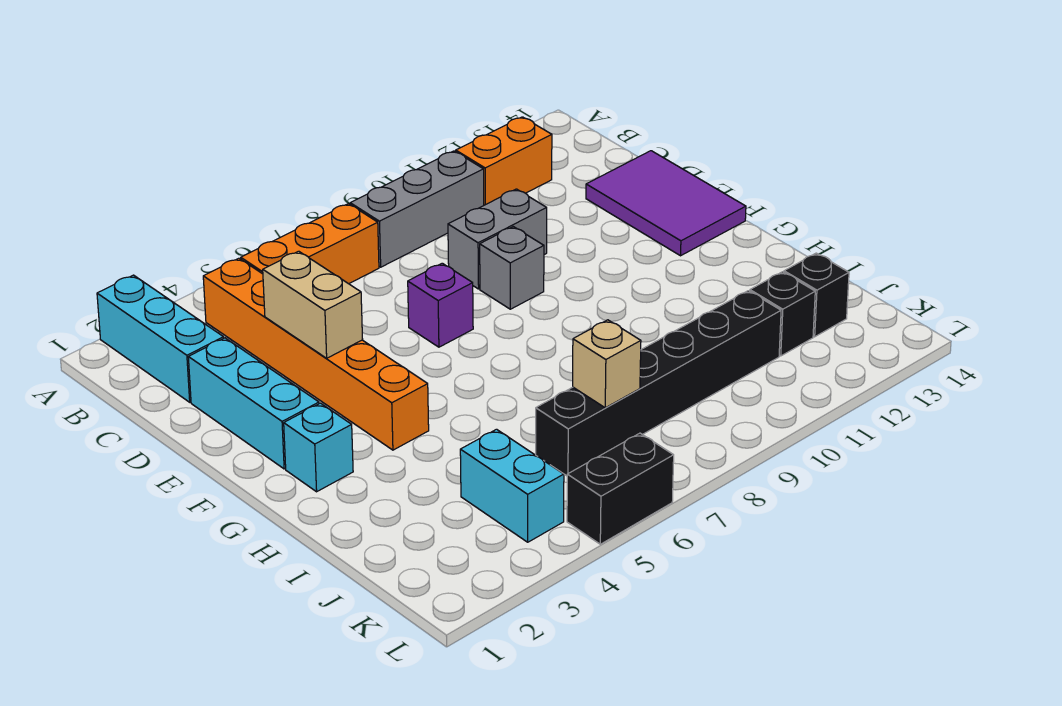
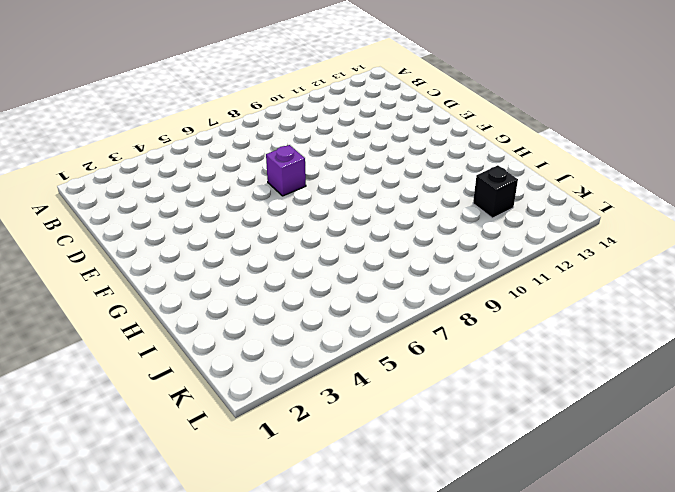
none -> cyan 1x3 brick [97,275,224,402]
none -> orange 1x6 brick [203,258,429,450]
none -> orange 1x3 brick [241,204,379,284]

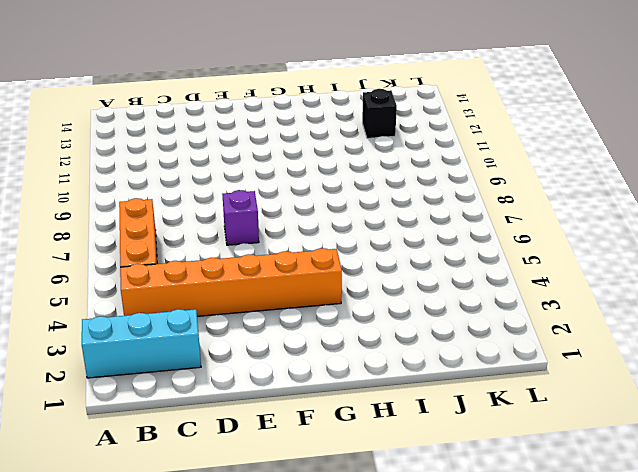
none -> grey 1x3 brick [350,151,484,267]
none -> orange 1x2 brick [456,117,552,205]
none -> cyan 1x3 brick [188,338,319,469]

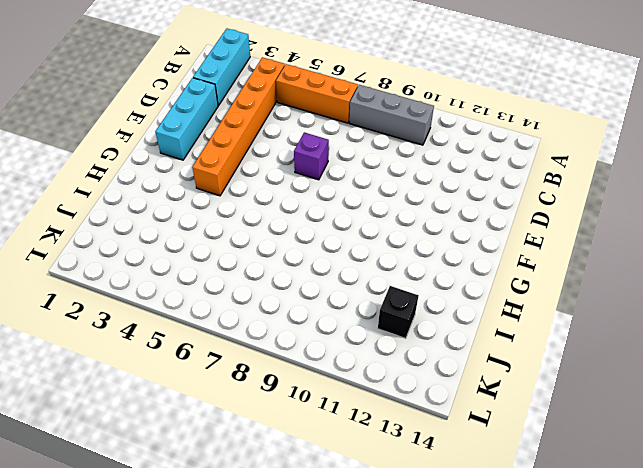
none -> orange 1x2 brick [456,117,552,205]
none -> grey 1x2 brick [448,189,547,289]
none -> purple 2x3 tile [586,151,746,256]

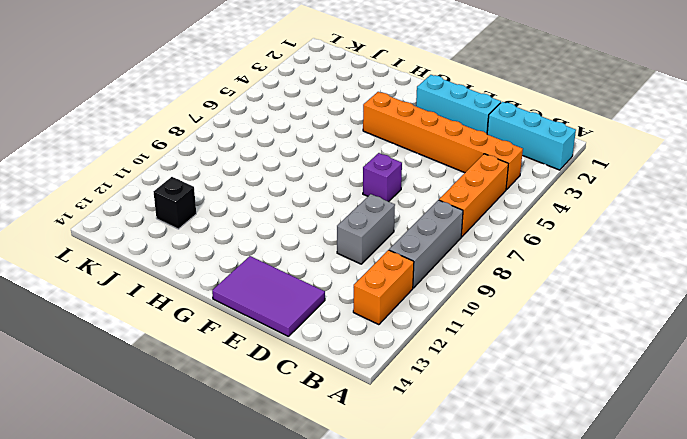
none -> grey 1x1 brick [480,227,544,309]
none -> cyan 1x1 brick [284,403,353,492]
none -> cyan 1x2 brick [460,429,564,542]

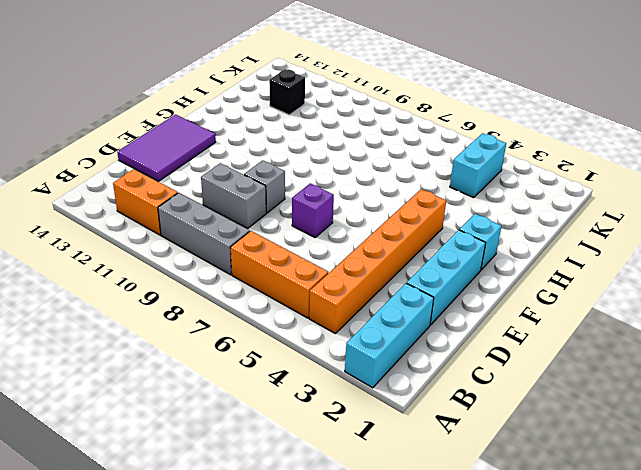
none -> black 1x6 brick [536,291,781,476]
none -> black 1x1 brick [784,253,849,337]
none -> black 1x2 brick [567,433,674,544]

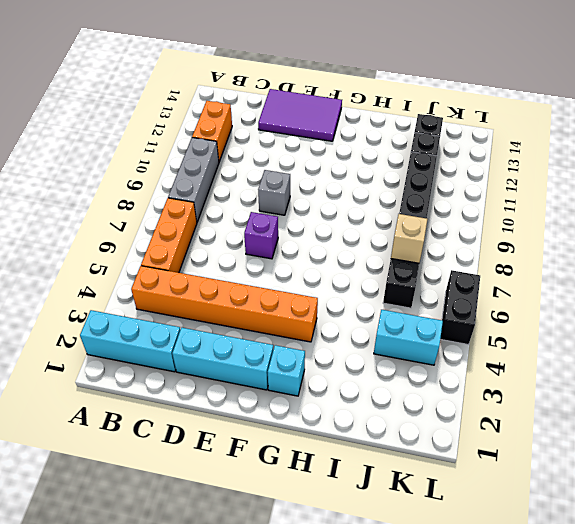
none -> grey 1x2 brick [448,189,547,289]
none -> tan 1x2 brick [263,251,363,358]

